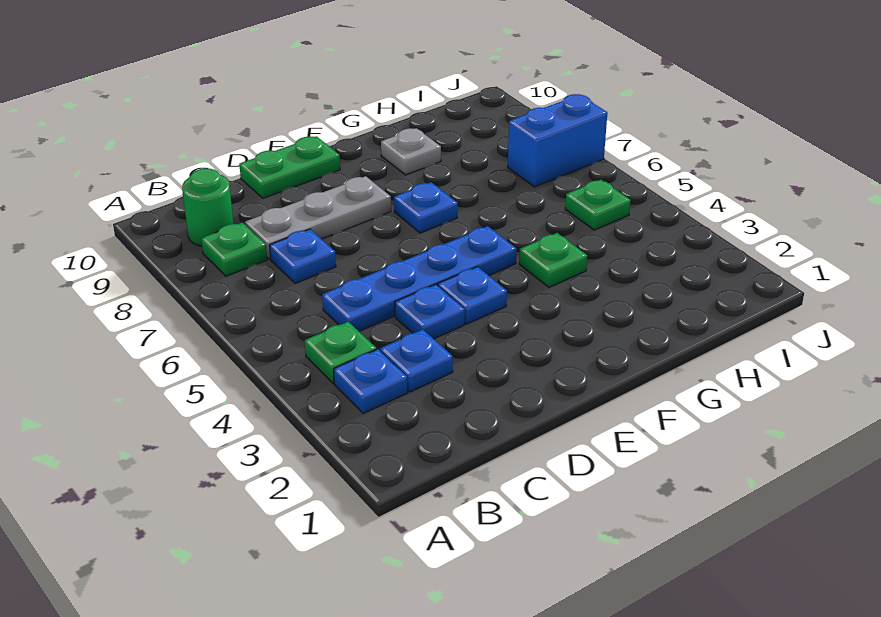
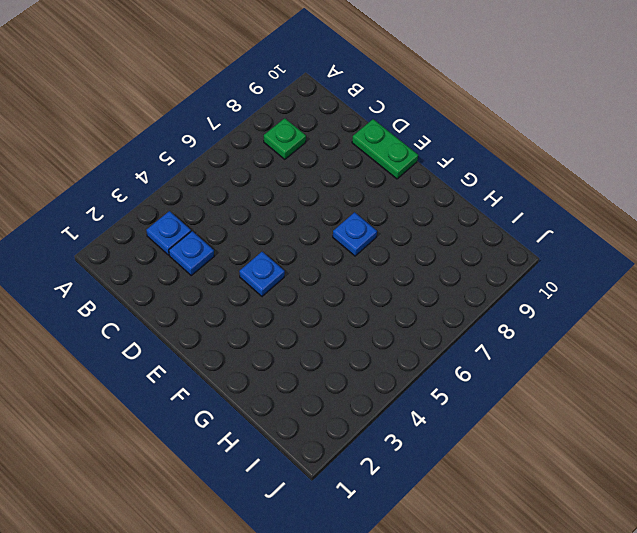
none -> green 1x1 plate [305,322,376,383]
none -> green 1x1 round brick [182,168,233,246]
none -> blue 1x4 plate [322,226,516,331]

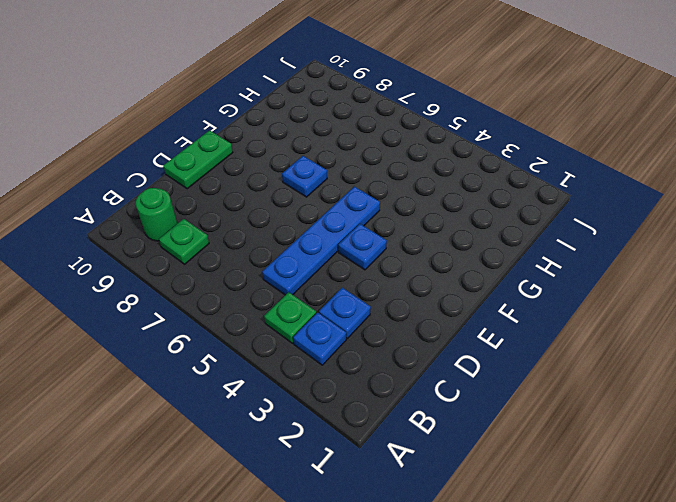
none -> blue 1x1 plate [269,229,336,283]
none -> grey 1x3 plate [245,176,391,259]
none -> blue 1x1 plate [395,284,465,339]

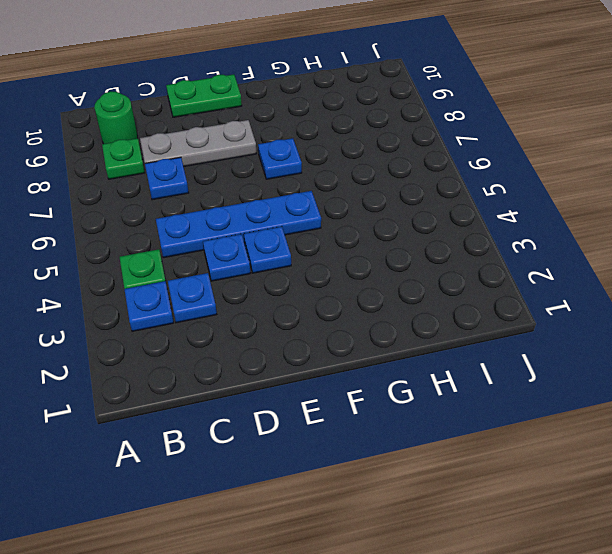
none -> green 1x1 plate [519,233,587,287]
none -> grey 1x1 plate [381,128,441,175]
none -> green 1x1 plate [565,180,631,230]

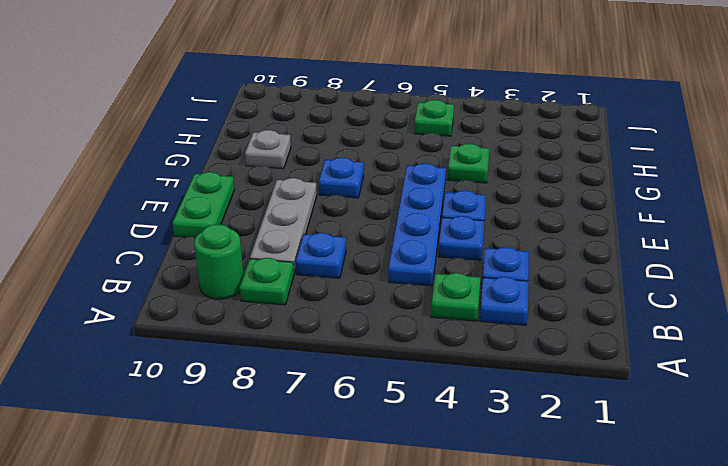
none -> blue 1x2 brick [508,94,607,187]

